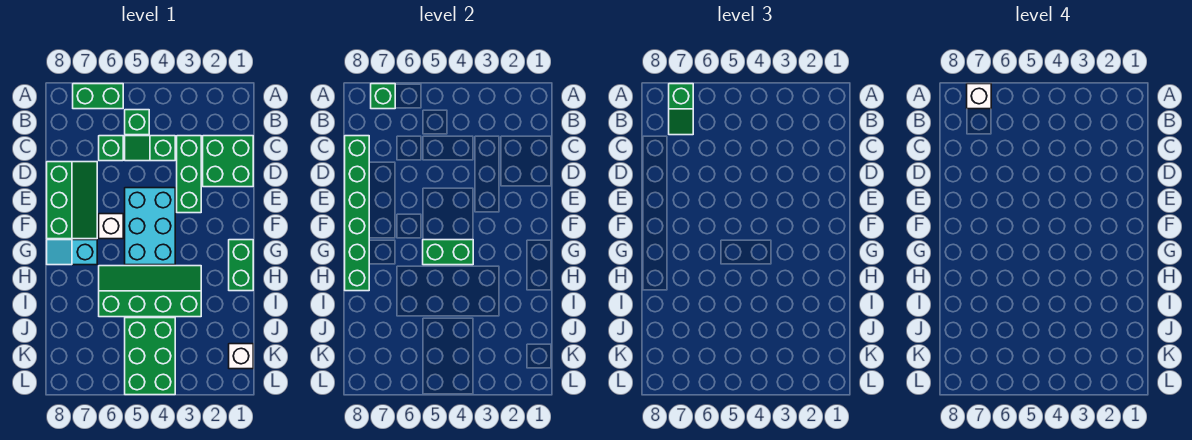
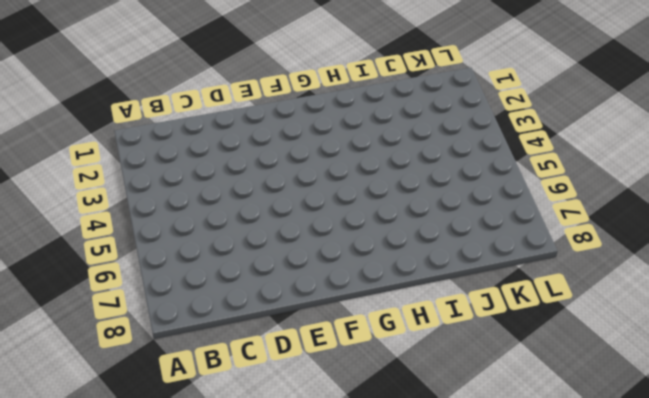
none -> green 1x2 brick [73,84,123,109]
none -> green 1x1 brick [125,110,149,135]
none -> green 2x2 brick [203,136,253,187]

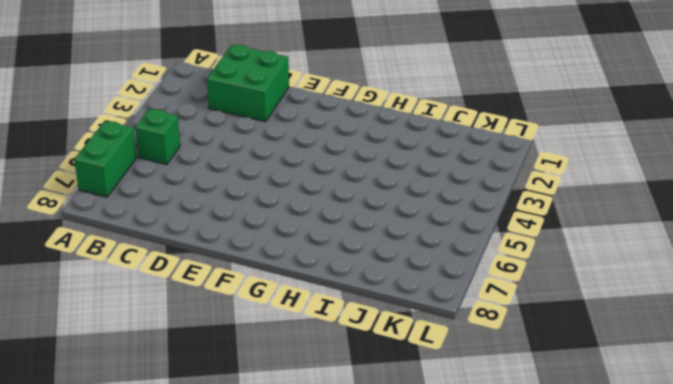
none -> green 1x3 brick [177,136,201,213]
none -> green 1x2 slope [125,136,175,161]
none -> green 1x1 brick [99,136,123,161]

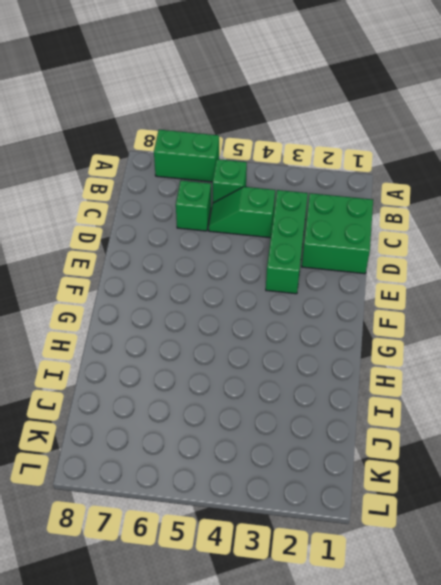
none -> green 2x3 slope [47,162,97,239]
none -> cyan 2x3 brick [125,188,175,265]
none -> white 1x1 brick [99,214,123,239]

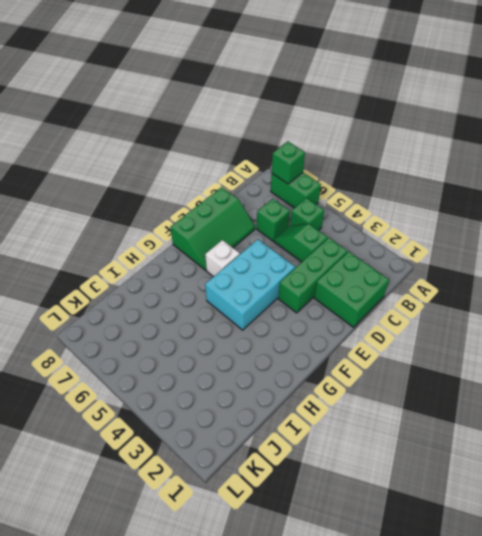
none -> green 1x2 brick [229,240,253,291]
none -> cyan 1x2 slope [47,240,97,265]
none -> green 2x4 slope [99,266,201,317]

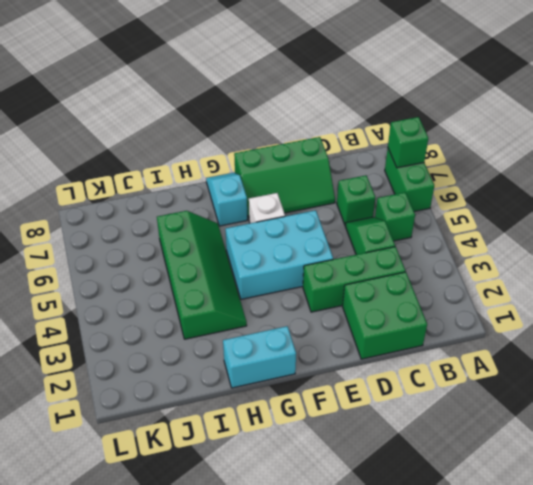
cyan 1x2 brick [223,326,296,388] -> green 1x2 brick [229,240,253,291]
none -> green 2x3 brick [125,318,175,395]
none -> white 1x1 brick [229,344,253,369]
none -> green 1x6 brick [345,136,369,291]

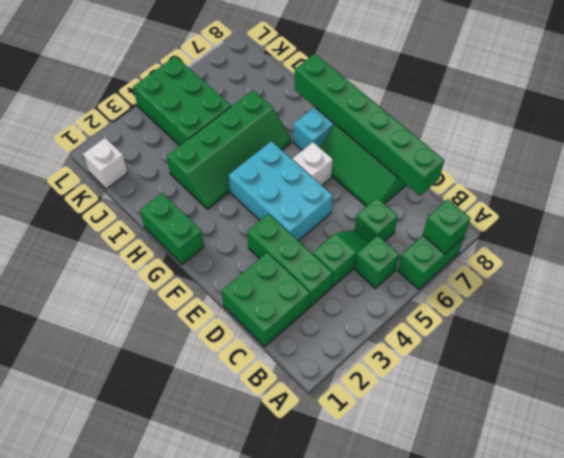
none -> green 1x2 brick [423,240,473,265]
none -> green 1x2 slope [669,84,693,135]
none -> white 1x1 brick [967,84,991,109]

